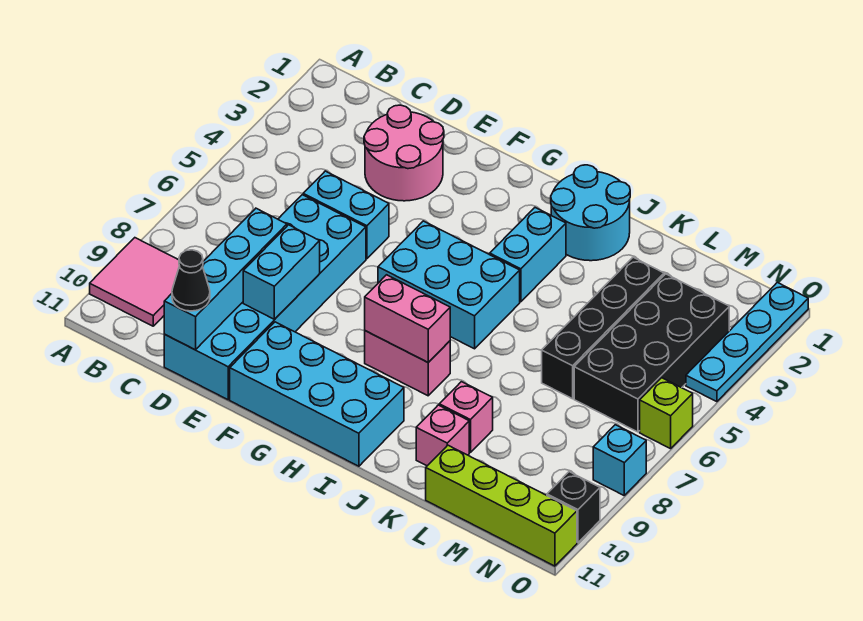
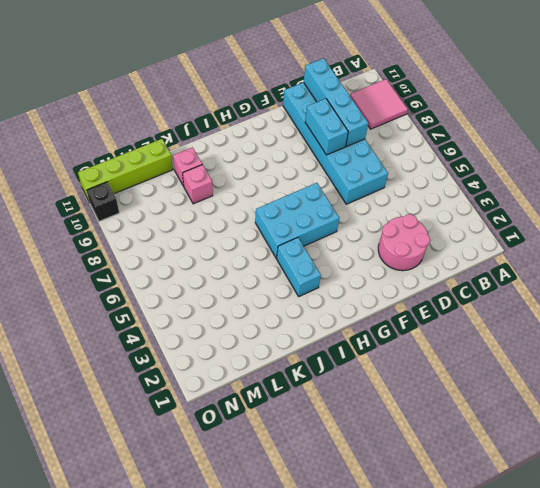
none -> cyan 1x2 brick [303,171,389,259]
none -> cyan 2x4 brick [230,322,404,466]
none -> pink 1x2 brick [365,331,450,396]

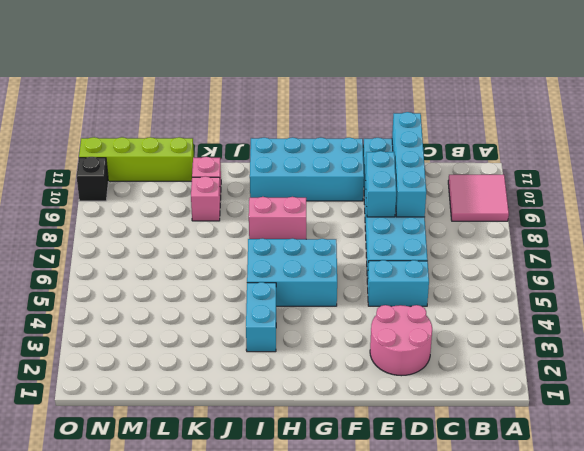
none -> cyan 2x2 round brick [551,165,630,261]
none -> black 1x4 brick [542,257,664,399]
none -> black 2x4 brick [574,274,729,432]

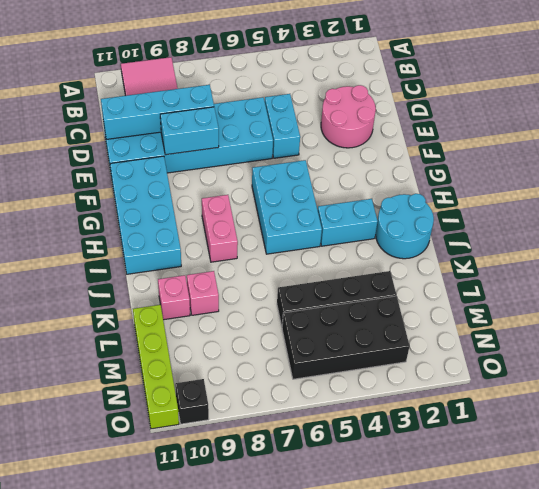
none -> cyan 1x4 plate [686,282,808,402]
none -> lime 1x1 brick [640,378,693,449]
none -> cyan 1x1 brick [593,425,646,495]

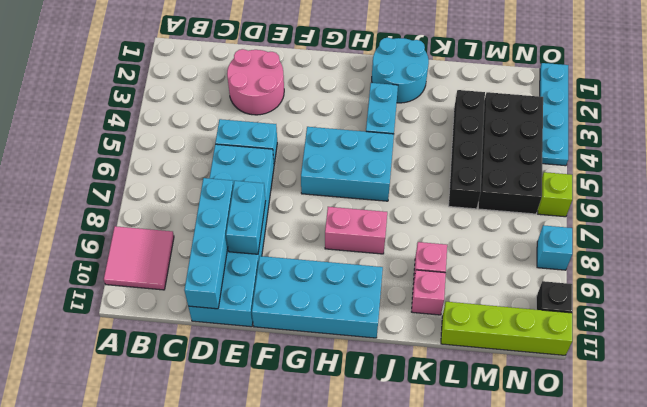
none -> pink 1x2 brick [365,275,450,362]
none -> black 1x1 cone [172,250,210,311]

